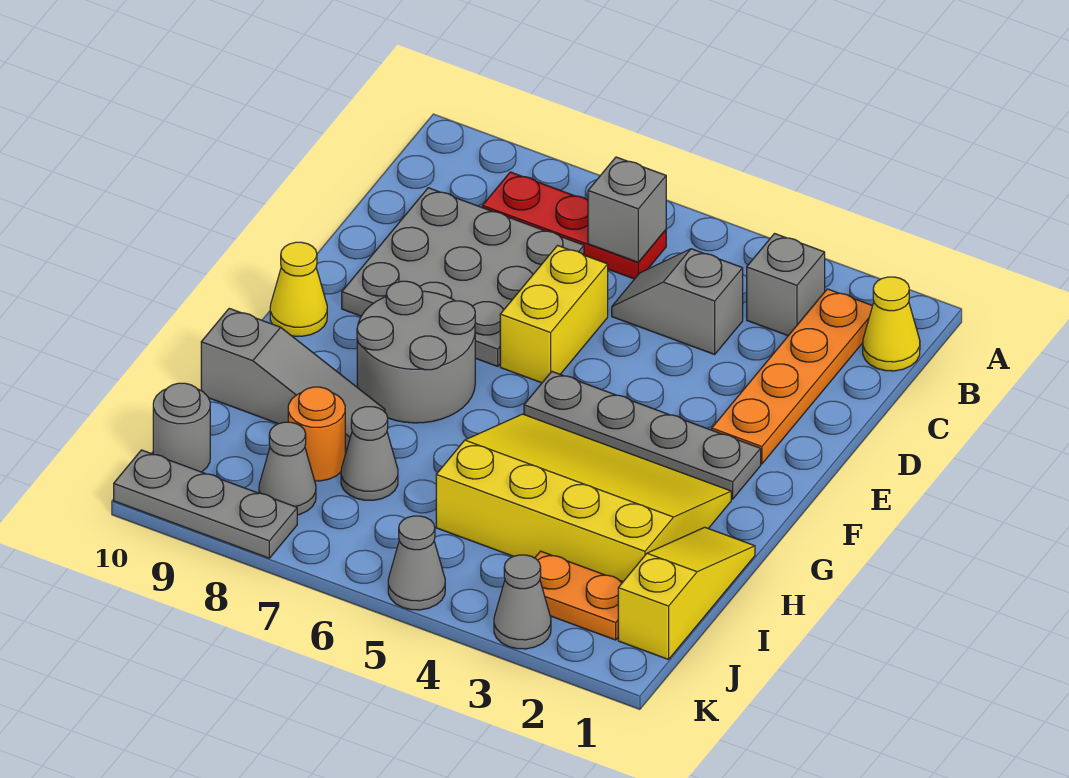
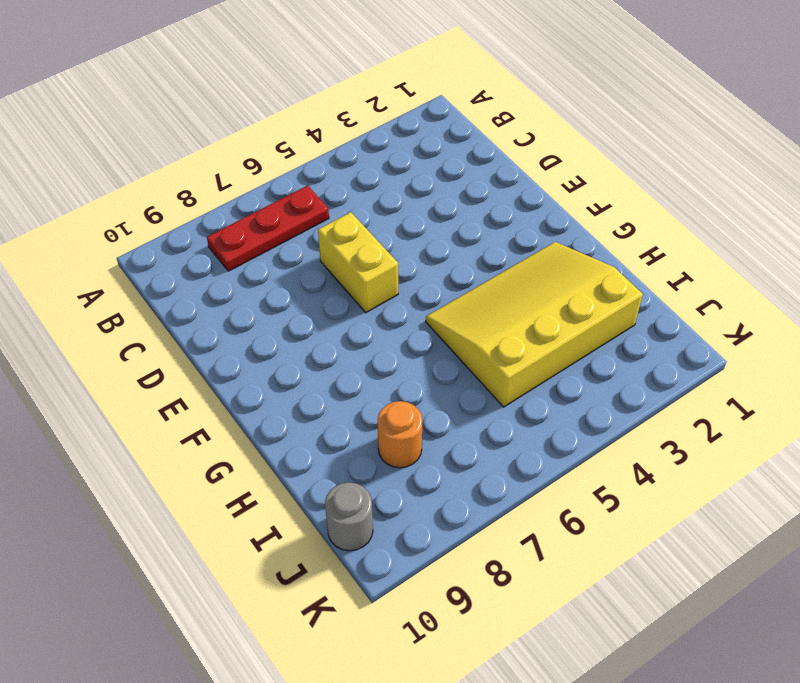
none -> yellow 1x1 cone [863,277,920,371]
none -> orange 1x4 plate [712,289,872,464]
none -> grey 1x1 brick [747,234,825,336]

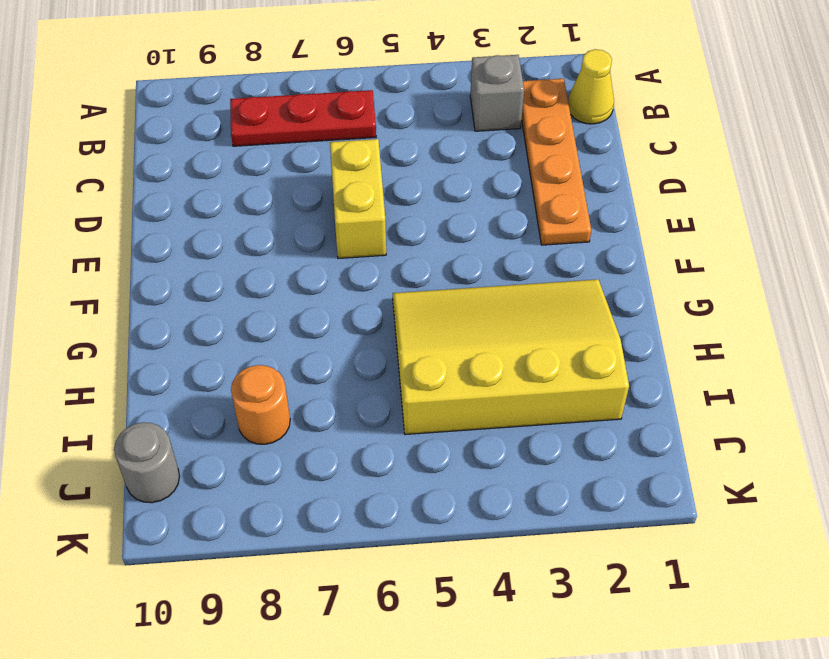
none -> grey 1x2 slope [612,249,743,354]
none -> grey 3x3 plate [342,188,584,366]
none -> grey 1x4 plate [524,372,761,499]

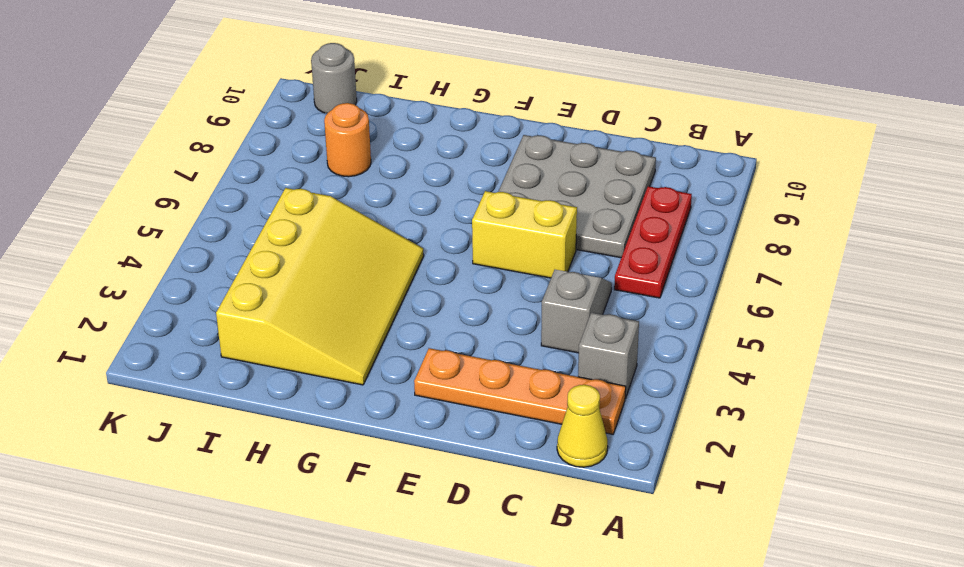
none -> grey 1x4 plate [524,372,761,499]
none -> grey 2x2 round brick [357,281,475,423]
none -> yellow 1x1 cone [270,242,327,336]

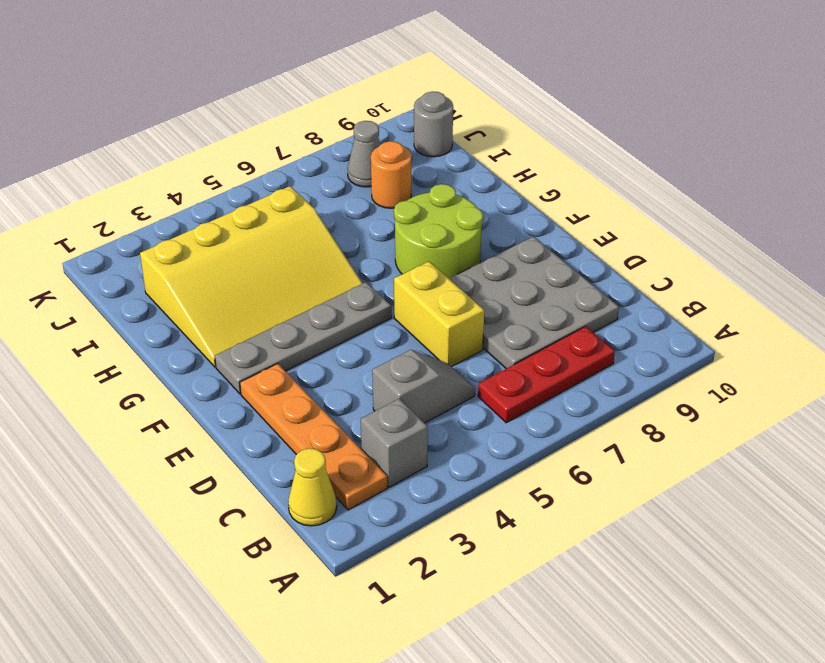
lime 2x2 round brick [394,184,483,278] -> grey 2x2 round brick [357,281,475,423]
none -> yellow 1x1 cone [270,242,327,336]
none -> yellow 1x3 slope [618,527,755,660]
none -> grey 1x3 slope [201,308,385,449]

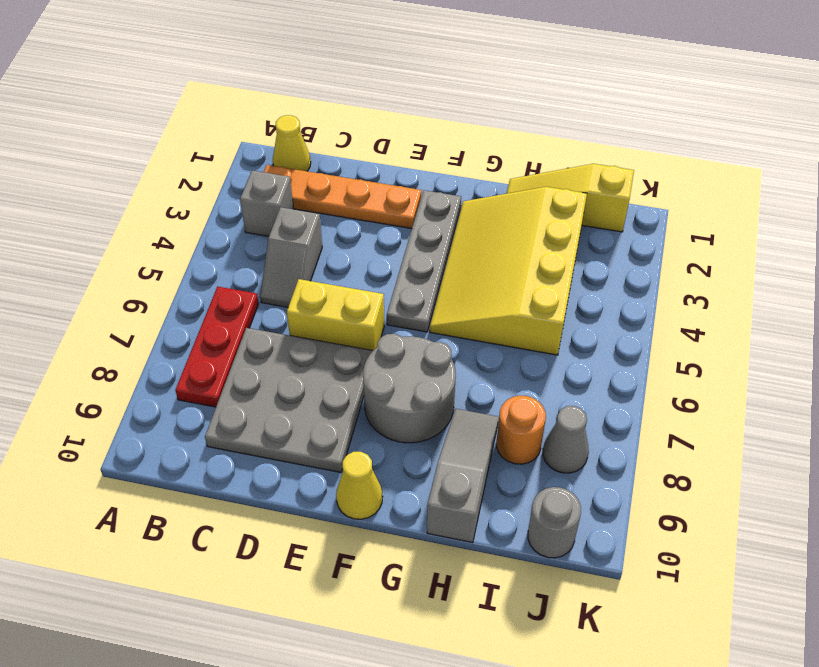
none -> grey 1x1 cone [341,407,398,500]
none -> orange 1x2 plate [535,551,623,640]
none -> grey 1x1 cone [494,555,551,649]

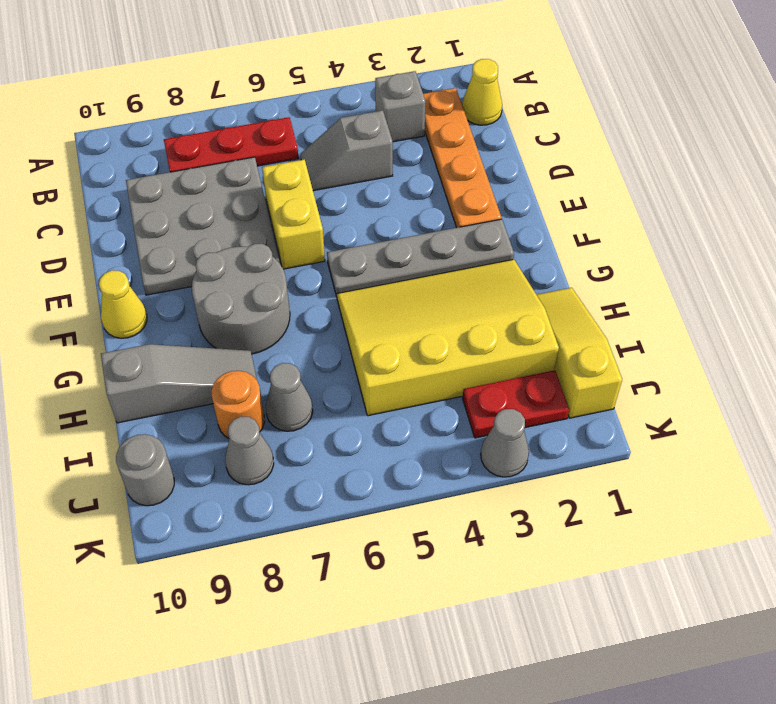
red 1x2 plate [463,370,569,438] -> orange 1x2 plate [535,551,623,640]
none -> grey 1x1 cone [388,516,445,610]
none -> grey 1x3 plate [114,450,297,558]
none -> grey 1x1 brick [588,157,666,262]

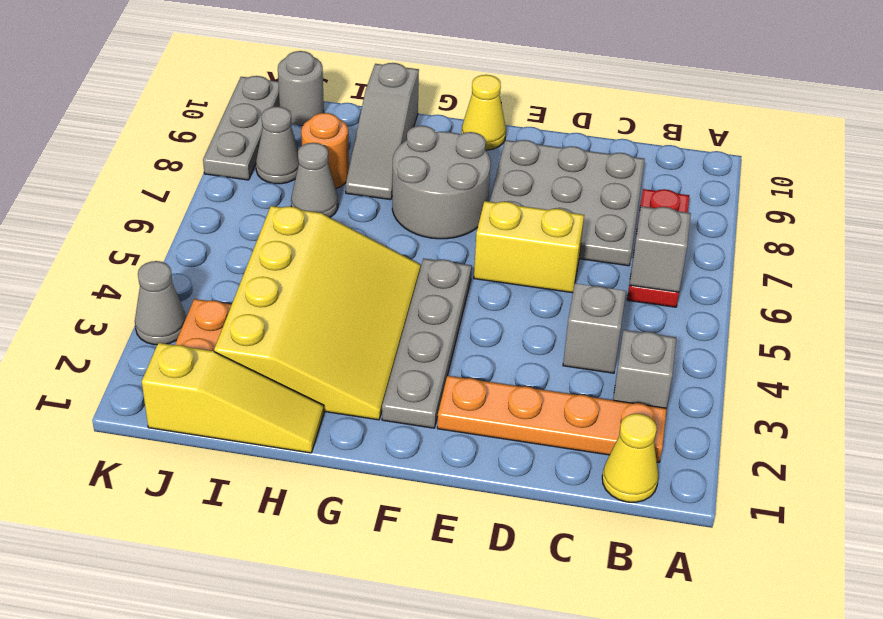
none -> grey 1x1 cone [388,516,445,610]

